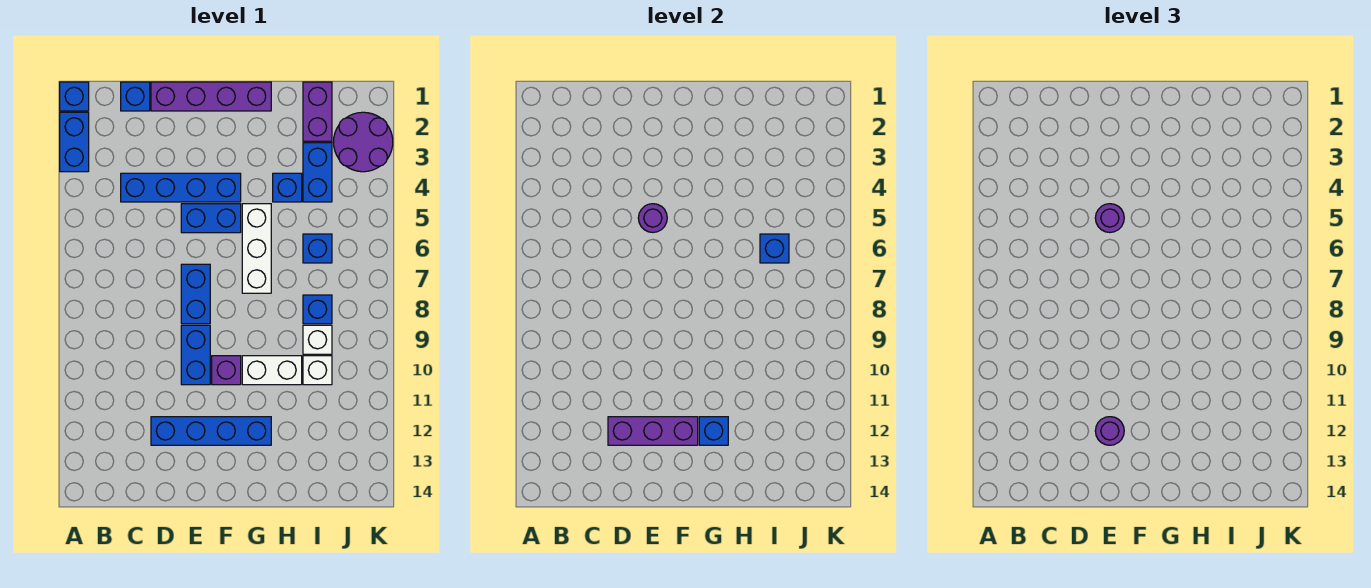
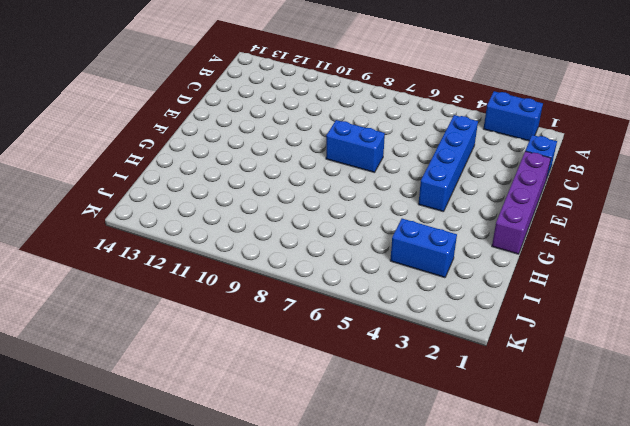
none -> blue 1x1 brick [60,82,89,111]
none -> blue 1x4 brick [151,417,271,445]
none -> blue 1x2 brick [181,204,241,233]

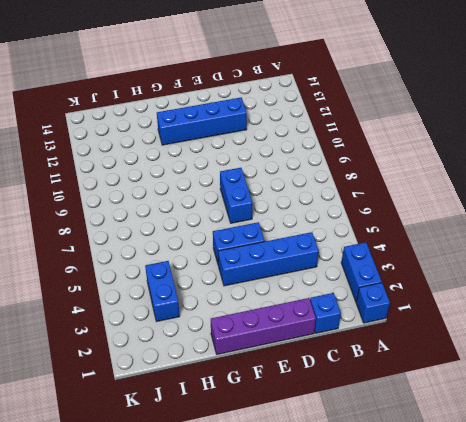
none -> blue 1x2 brick [181,325,210,385]
none -> purple 1x1 brick [212,356,241,385]
none -> white 1x3 brick [242,204,271,293]

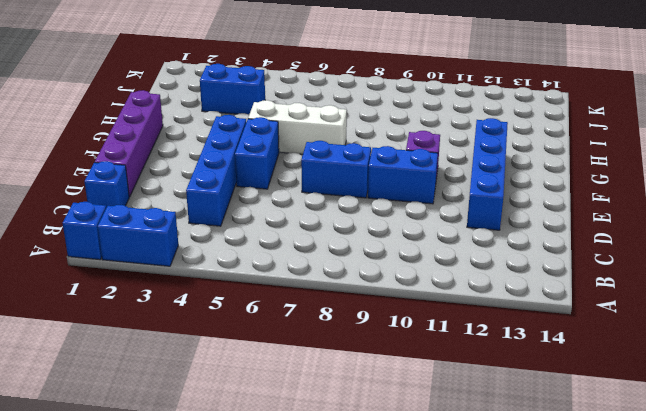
none -> white 1x2 brick [242,356,302,385]
none -> blue 1x1 brick [273,173,302,202]
none -> purple 1x2 brick [303,82,332,141]

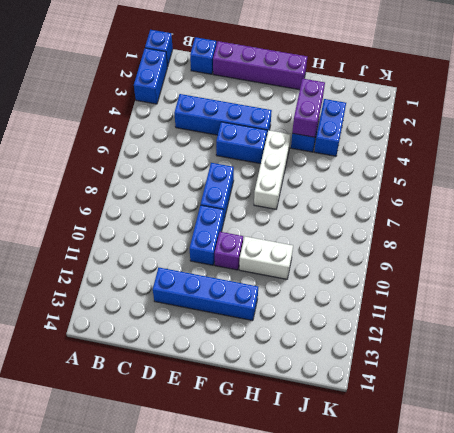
purple 1x2 brick [292,79,325,137] -> purple 1x2 brick moved to [303,82,332,141]
none -> blue 1x1 brick [303,234,332,263]
none -> blue 1x1 brick [303,295,332,324]
none -> white 1x1 brick [303,325,332,354]

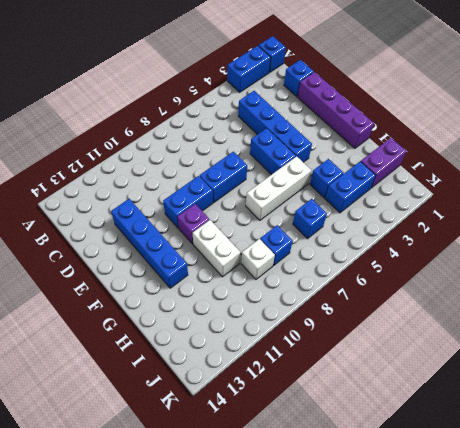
none -> white 1x1 brick [303,356,332,385]
none -> purple 2x2 round brick [334,112,393,172]
none -> purple 1x3 brick [608,417,698,445]

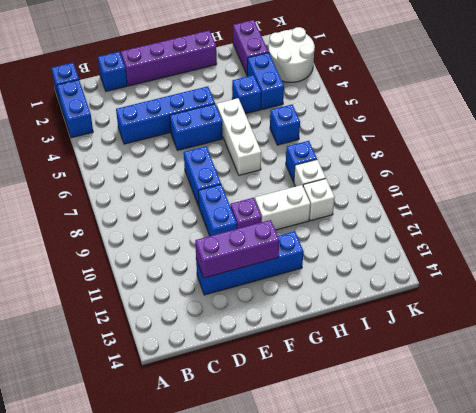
white 2x2 round brick [268,27,315,82] -> purple 2x2 round brick [334,112,393,172]
none -> purple 1x1 round brick [638,204,667,232]
none -> blue 1x1 brick [699,417,728,445]
none -> blue 1x1 brick [760,234,789,263]

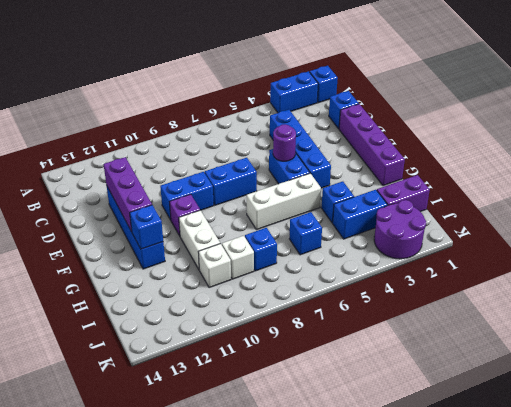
none -> blue 1x1 brick [760,234,789,263]
none -> purple 1x1 round brick [1095,204,1124,232]
none -> purple 1x1 round brick [1095,417,1124,445]

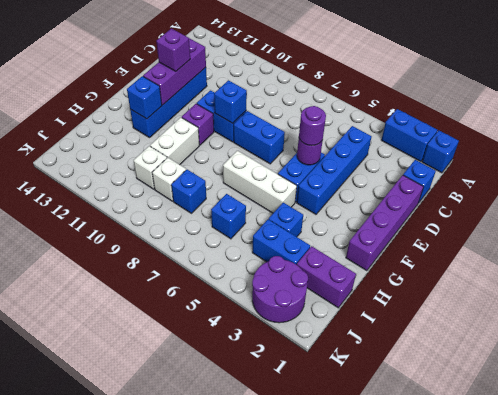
blue 1x1 brick [214,80,247,123] -> blue 1x1 brick moved to [760,234,789,263]
purple 1x1 brick [156,29,190,71] -> purple 1x1 round brick [1095,417,1124,445]

